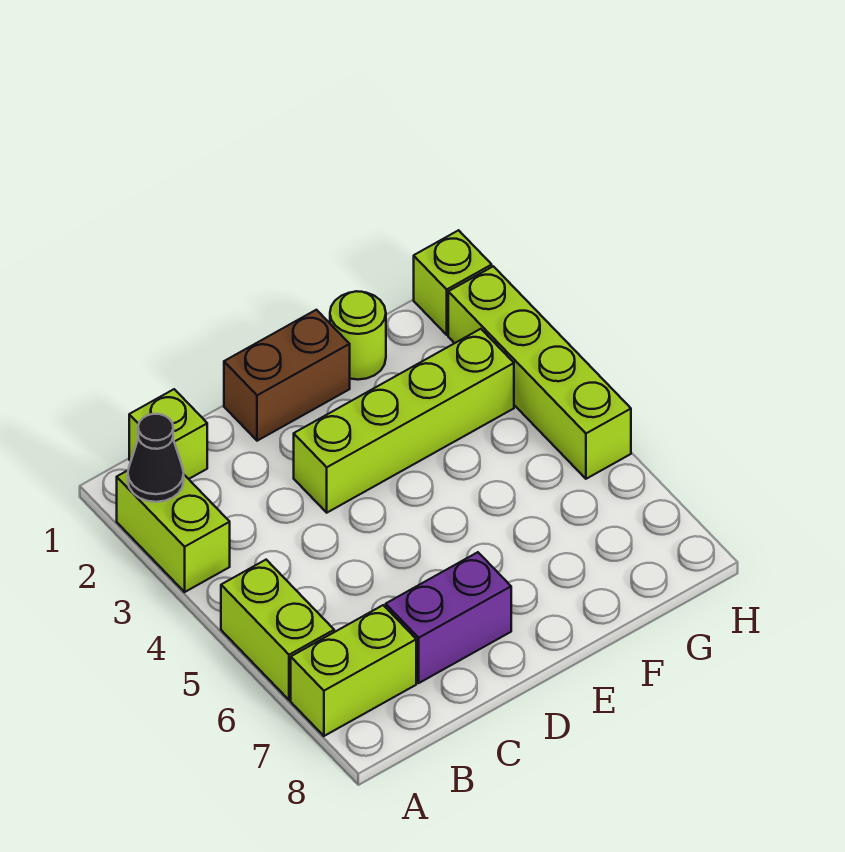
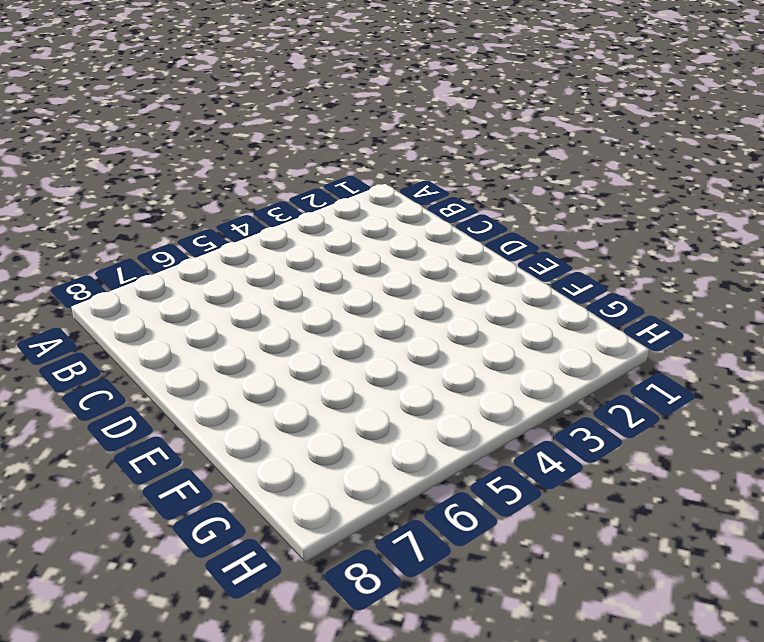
none -> lime 1x2 brick [117,471,230,592]
none -> lime 1x2 brick [221,560,334,700]

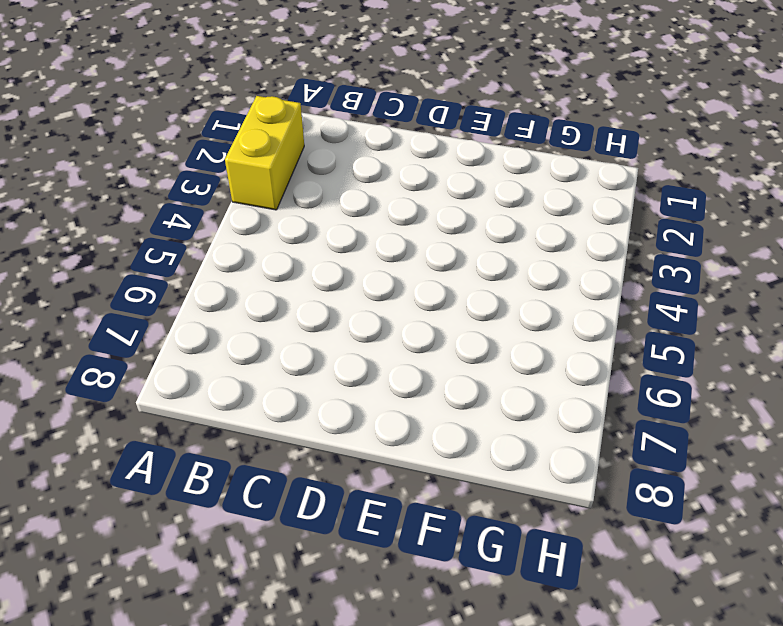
yellow 1x2 brick [225,96,304,210] -> lime 1x2 brick [117,471,230,592]
none -> lime 1x2 brick [221,560,334,700]
none -> lime 1x2 brick [291,605,416,736]

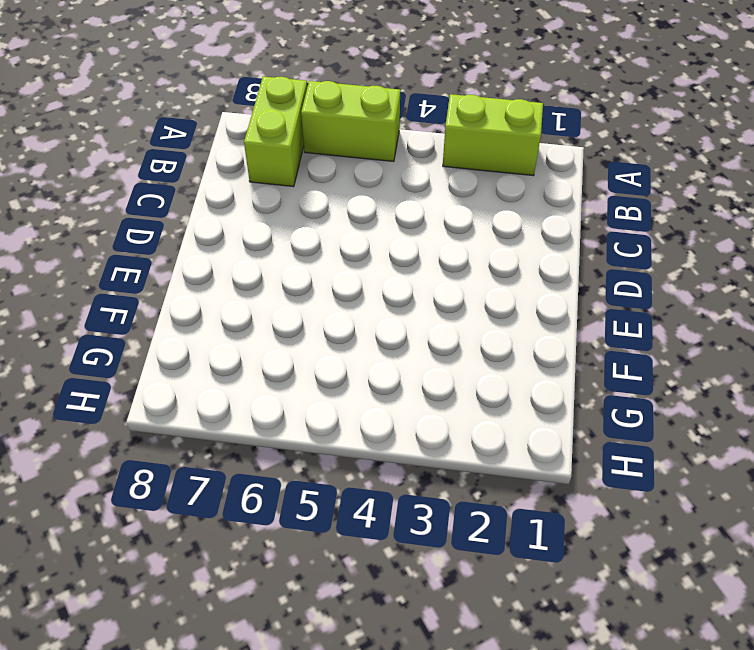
none -> lime 1x1 brick [129,389,207,479]
none -> purple 1x2 brick [386,552,511,683]

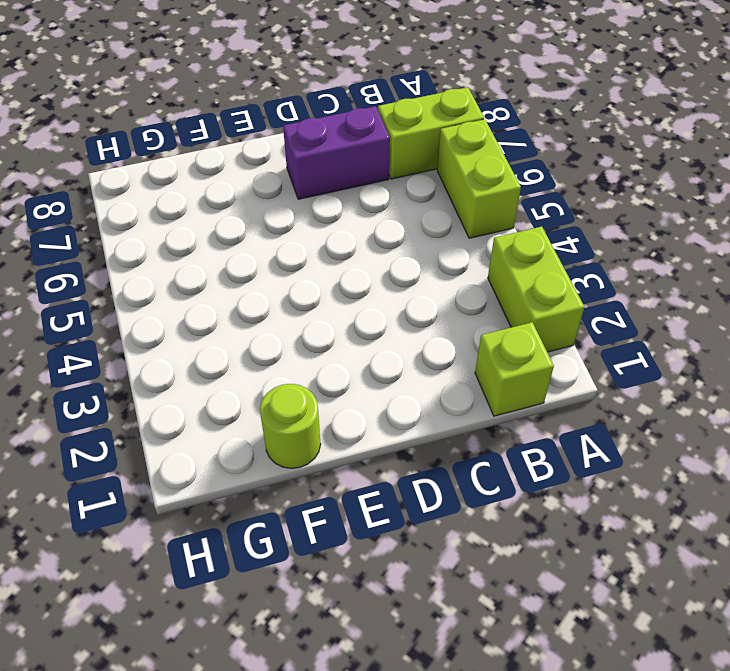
none -> brown 1x2 brick [224,310,350,441]
none -> lime 1x4 brick [294,329,514,513]

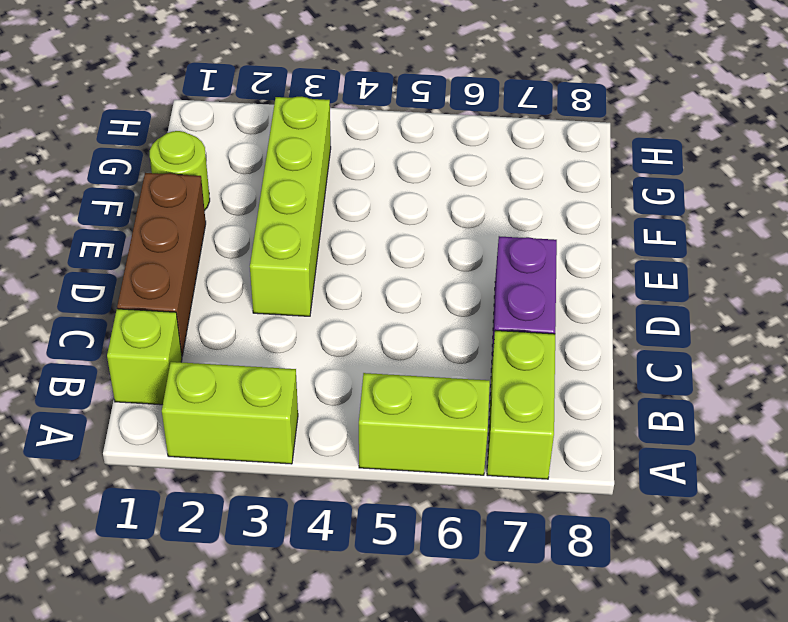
brown 1x3 brick [117,173,206,356] -> brown 1x2 brick [224,310,350,441]
none -> lime 1x1 brick [414,230,492,335]
none -> lime 1x4 brick [448,266,631,479]

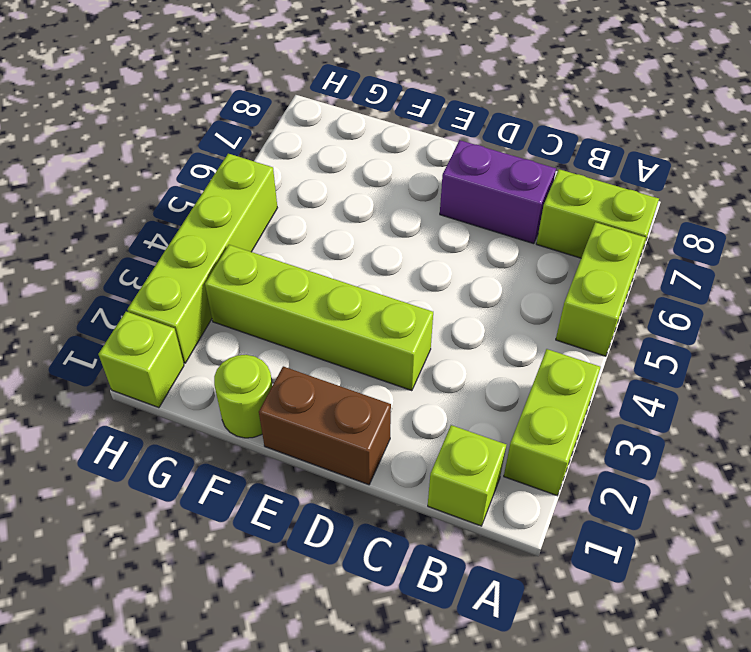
none -> black 1x1 cone [128,414,184,502]

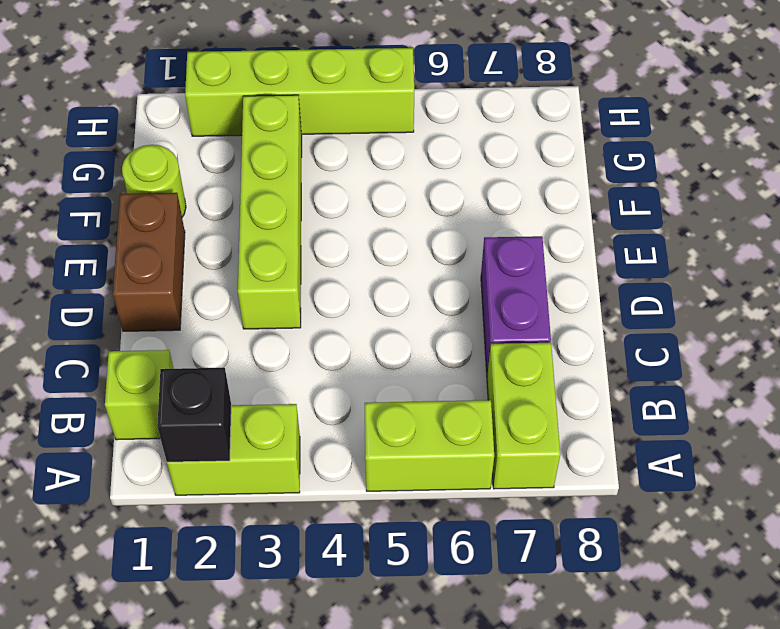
black 1x1 brick [157,368,231,462] -> black 1x1 cone [128,414,184,502]
none -> lime 1x1 brick [414,230,492,335]

